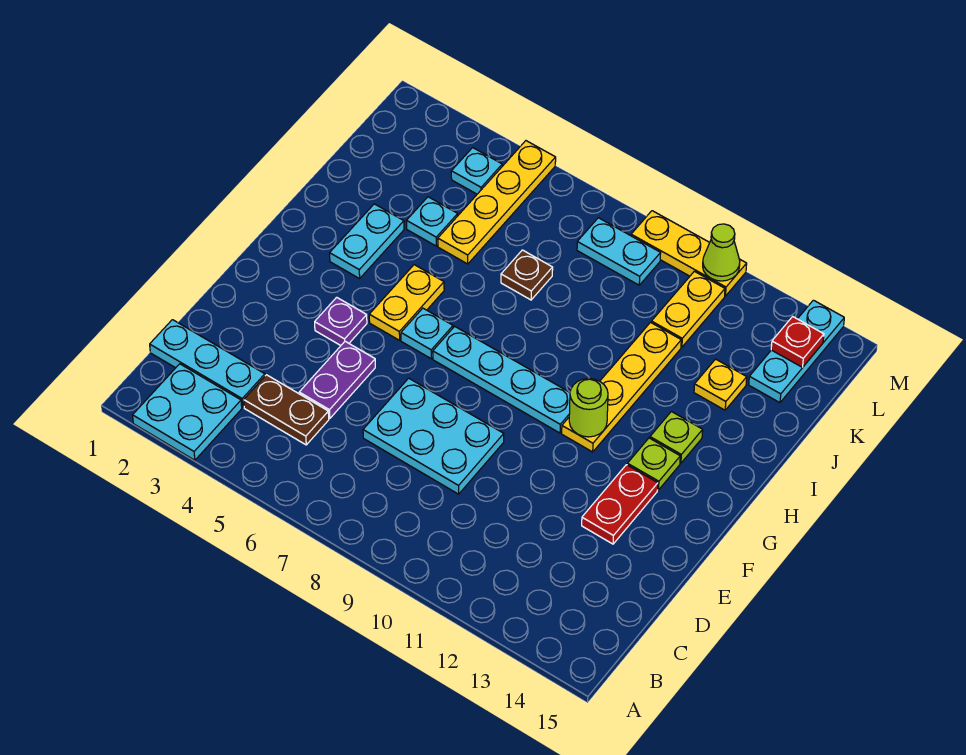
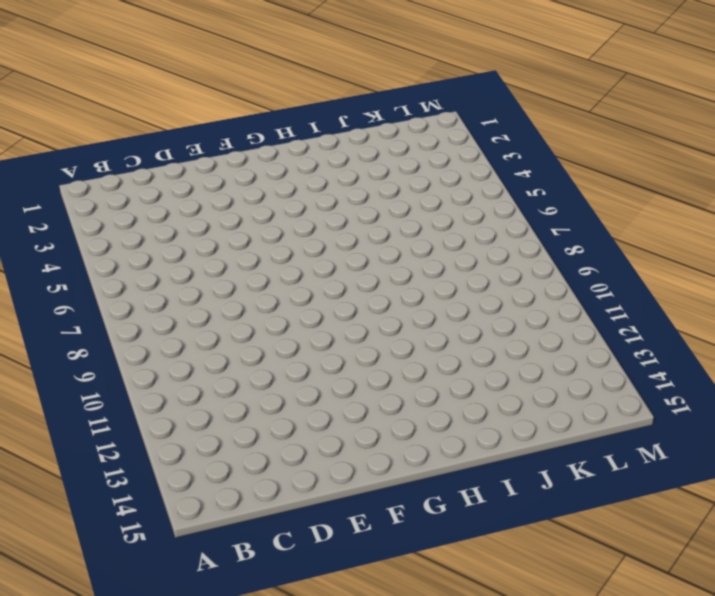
none -> cyan 2x2 plate [133,364,242,460]
none -> cyan 1x3 plate [150,320,265,407]
none -> brown 1x2 plate [244,375,329,445]

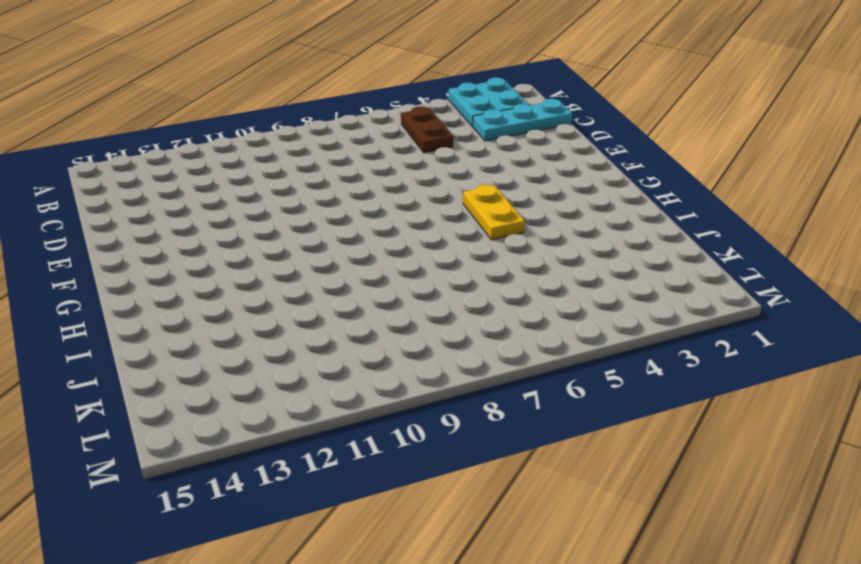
brown 1x2 plate [401,106,453,153] -> brown 1x2 plate turned to [244,375,329,445]
none -> purple 1x2 plate [299,341,375,418]
none -> cyan 2x3 plate [363,378,504,494]
none -> red 1x2 plate [582,465,658,544]

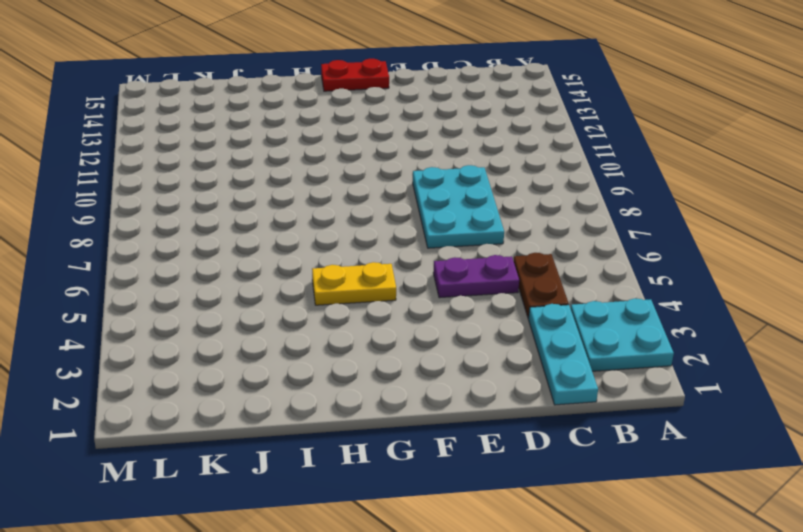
red 1x2 plate [321,59,389,91] -> red 1x2 plate moved to [582,465,658,544]
none -> purple 1x1 plate [315,297,367,345]
none -> cyan 1x1 plate [401,308,453,359]
none -> cyan 1x4 plate [433,326,570,433]

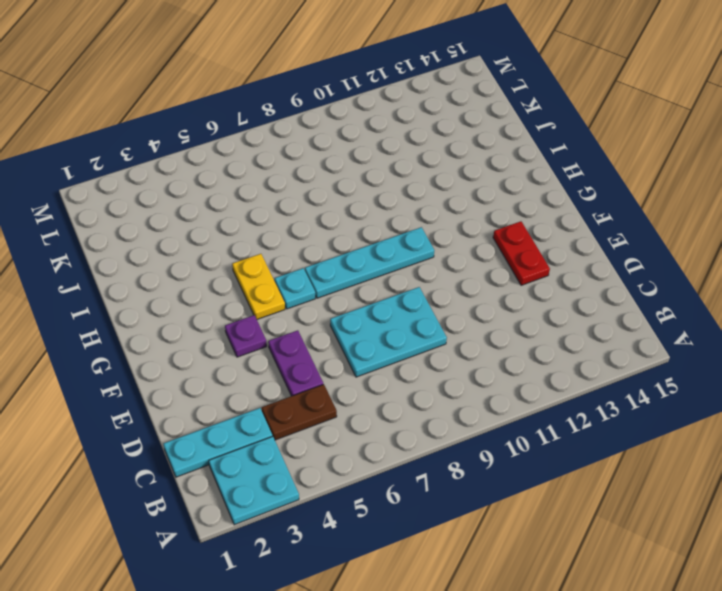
none -> yellow 1x4 plate [562,322,681,452]
none -> lime 1x1 plate [627,438,680,490]
none -> cyan 1x2 plate [330,204,404,279]

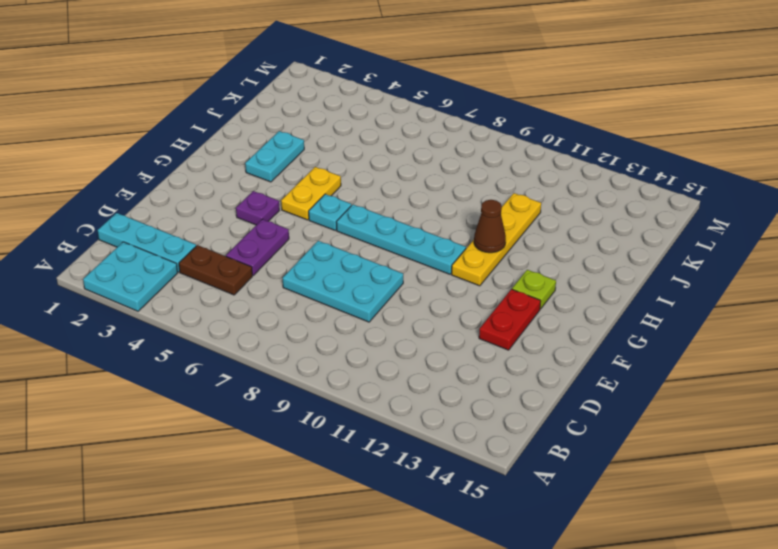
brown 1x1 cone [474,200,506,253] -> none
none -> lime 1x1 plate [650,412,703,463]
none -> cyan 1x1 plate [406,197,458,246]
none -> yellow 1x4 plate [438,141,556,264]

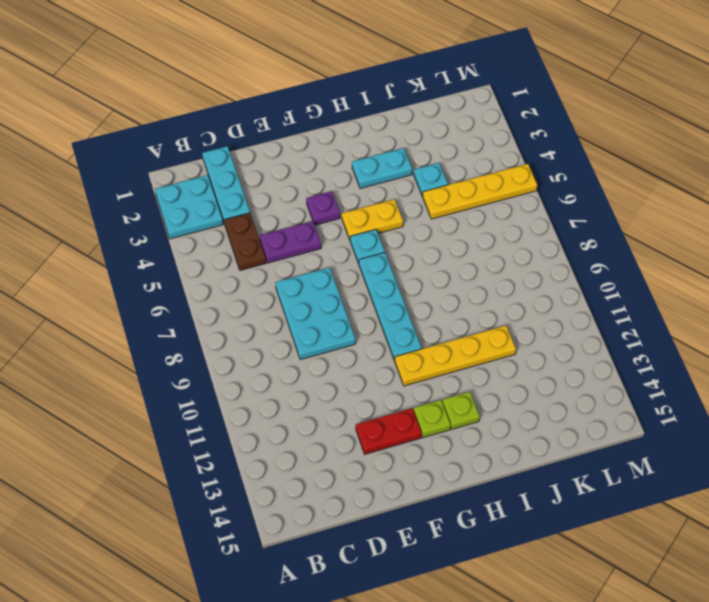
none -> brown 1x1 plate [501,250,553,300]
none -> yellow 1x1 plate [694,359,747,410]
none -> yellow 1x2 plate [651,271,725,347]

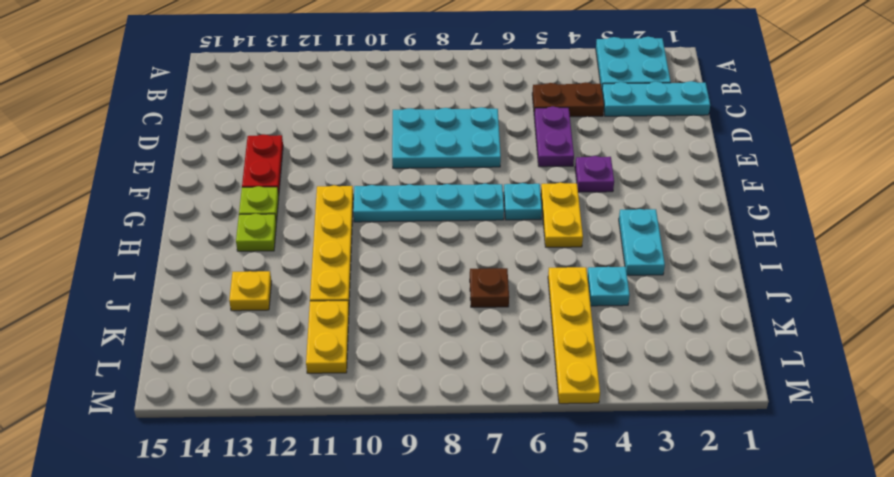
none -> cyan 1x3 plate [749,300,844,403]
none -> cyan 1x1 plate [451,148,502,194]
none -> cyan 1x2 plate [577,218,661,285]

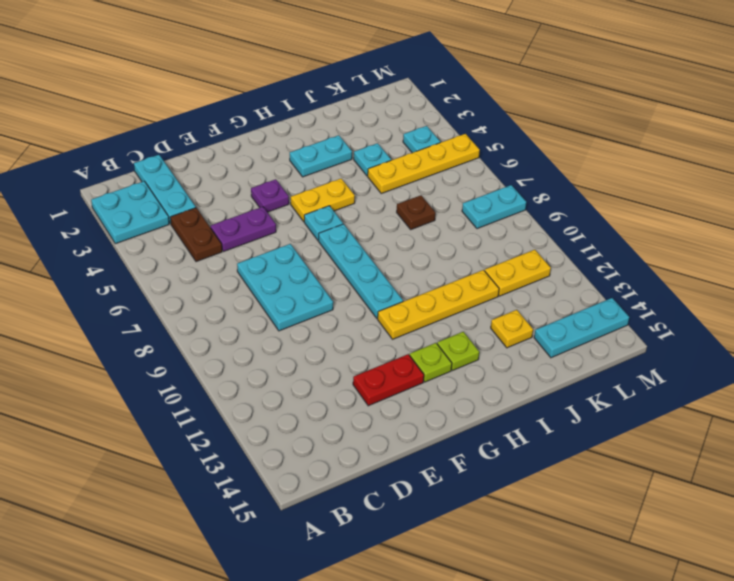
cyan 1x2 plate [462,185,526,229] -> cyan 1x2 plate turned to [577,218,661,285]
none -> yellow 1x3 plate [631,211,747,296]
none -> lime 1x1 round brick [569,379,608,437]
none -> red 1x1 plate [771,317,824,368]

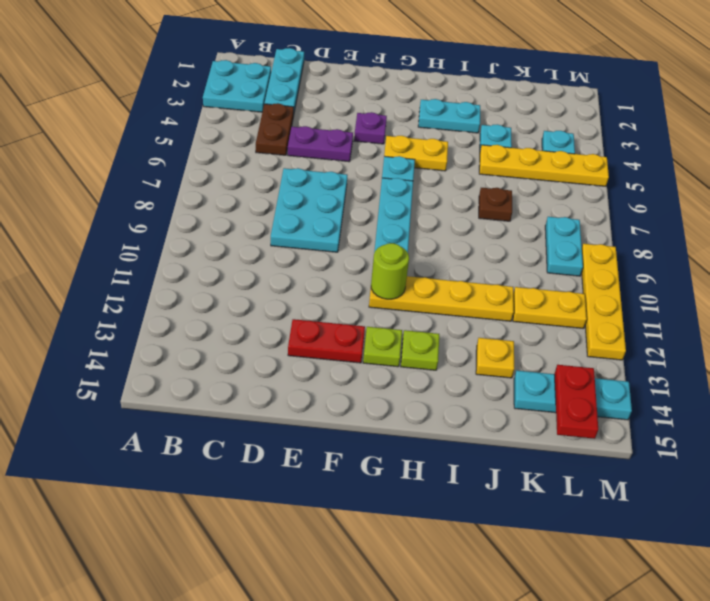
red 1x2 plate [554,365,598,439] -> red 1x1 plate [771,317,824,368]
yellow 1x4 plate [582,244,626,360] -> yellow 1x3 plate [631,211,747,296]
none -> lime 1x1 cone [703,224,740,281]

